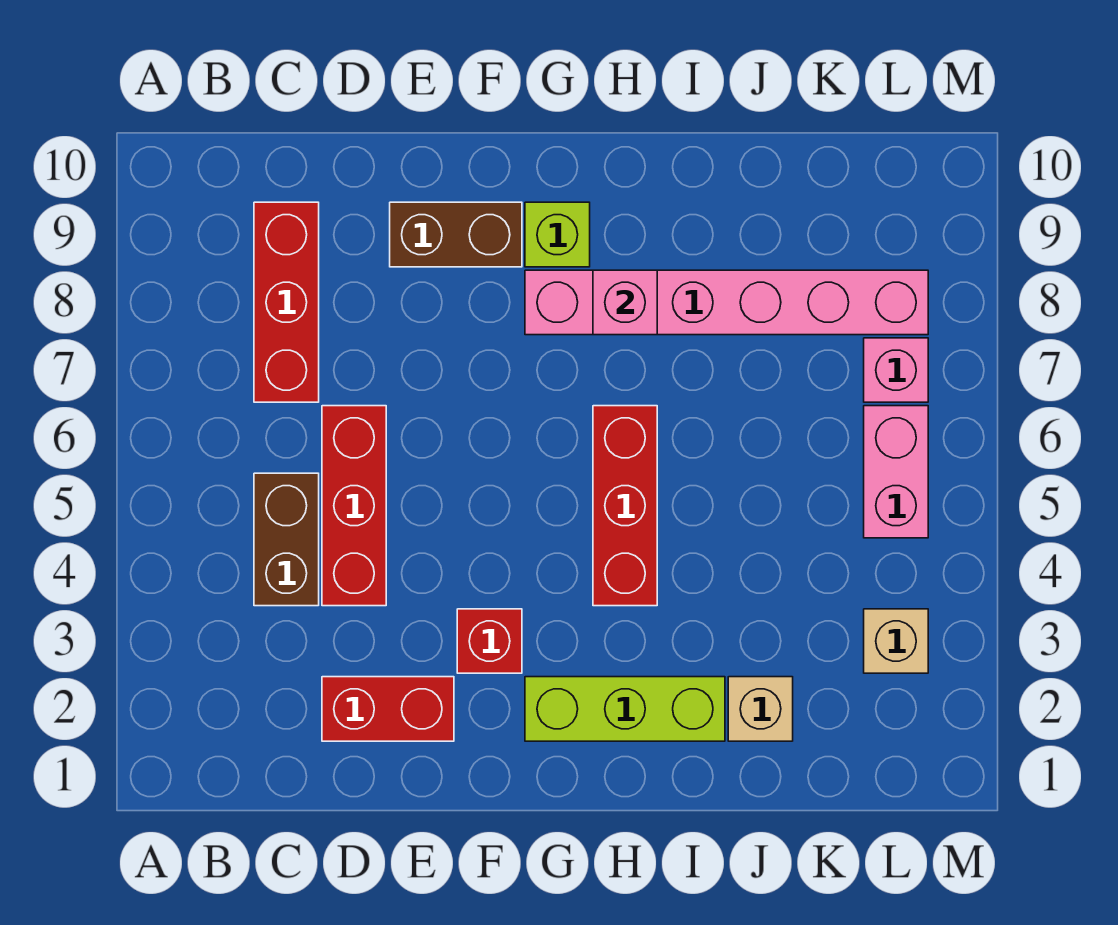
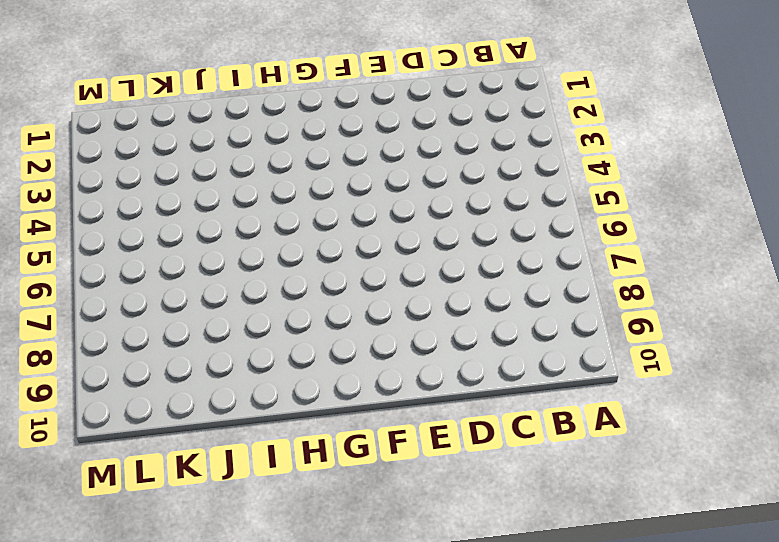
none -> brown 1x2 brick [254,473,319,606]
none -> red 1x3 brick [254,202,319,402]
none -> red 1x2 brick [322,677,454,741]

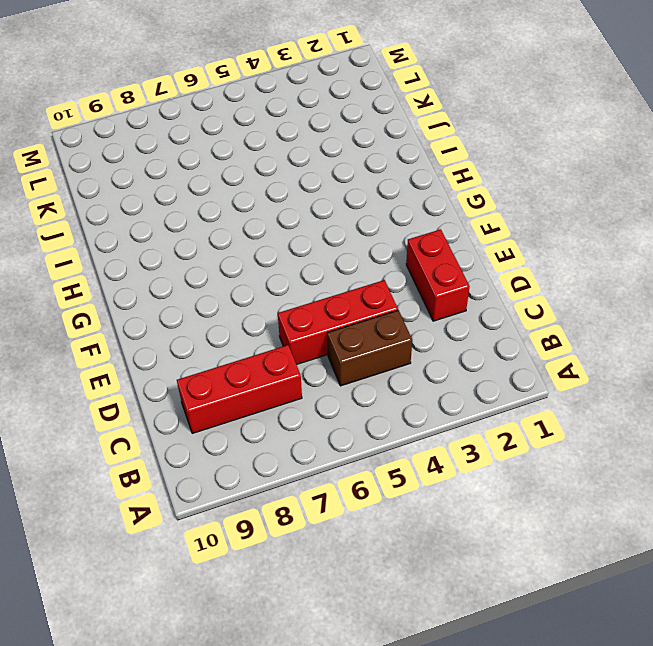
none -> brown 1x2 brick [390,202,522,267]
none -> red 1x1 brick [457,609,522,673]
none -> lime 1x3 brick [525,677,725,741]

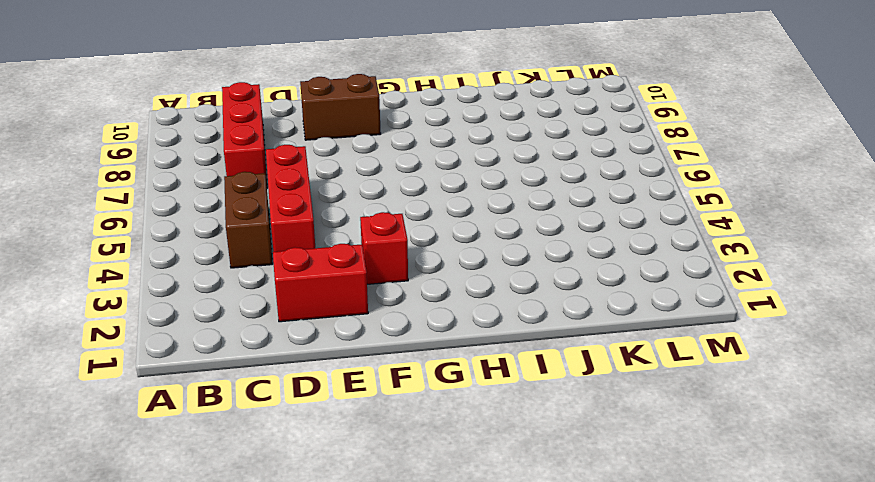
none -> lime 1x3 brick [525,677,725,741]
none -> pink 1x6 brick [525,270,928,335]
none -> lime 1x1 brick [525,202,590,267]

